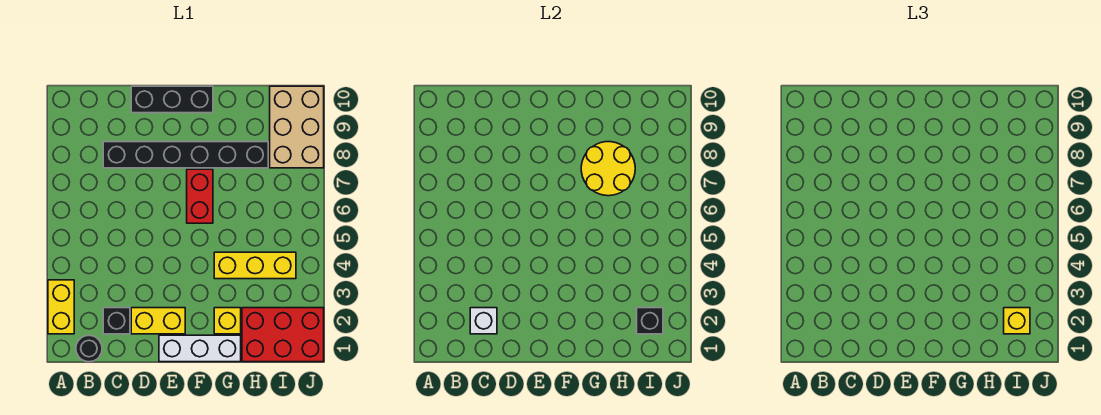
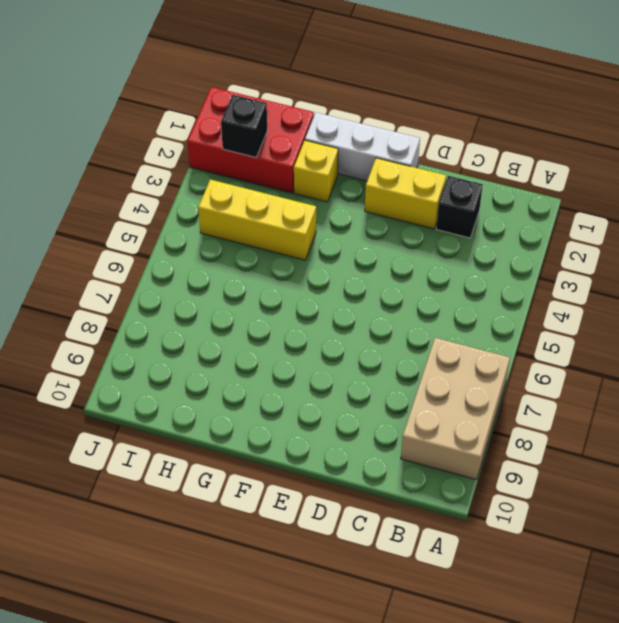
tan 2x3 brick [401,338,510,480] -> tan 2x3 brick moved to [270,86,324,168]
none -> yellow 1x2 brick [48,280,74,334]
none -> black 1x1 round brick [76,336,102,362]
none -> black 1x6 brick [103,142,268,168]

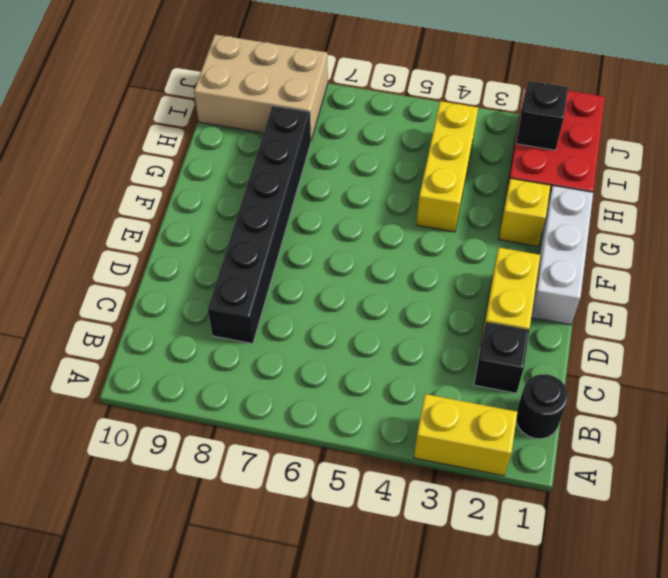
none -> black 1x3 brick [131,86,213,113]
none -> red 1x2 brick [187,169,213,223]
none -> white 1x1 brick [470,308,497,334]

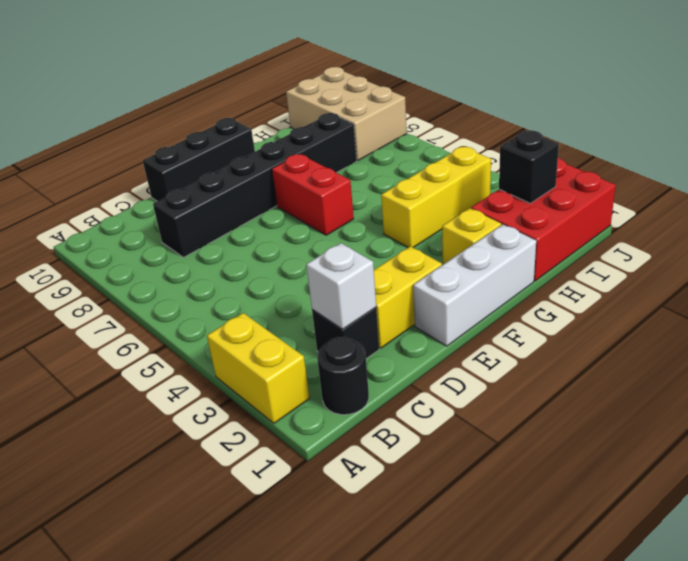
none -> yellow 2x2 round brick [581,142,635,196]
none -> yellow 1x1 brick [1004,308,1030,334]

